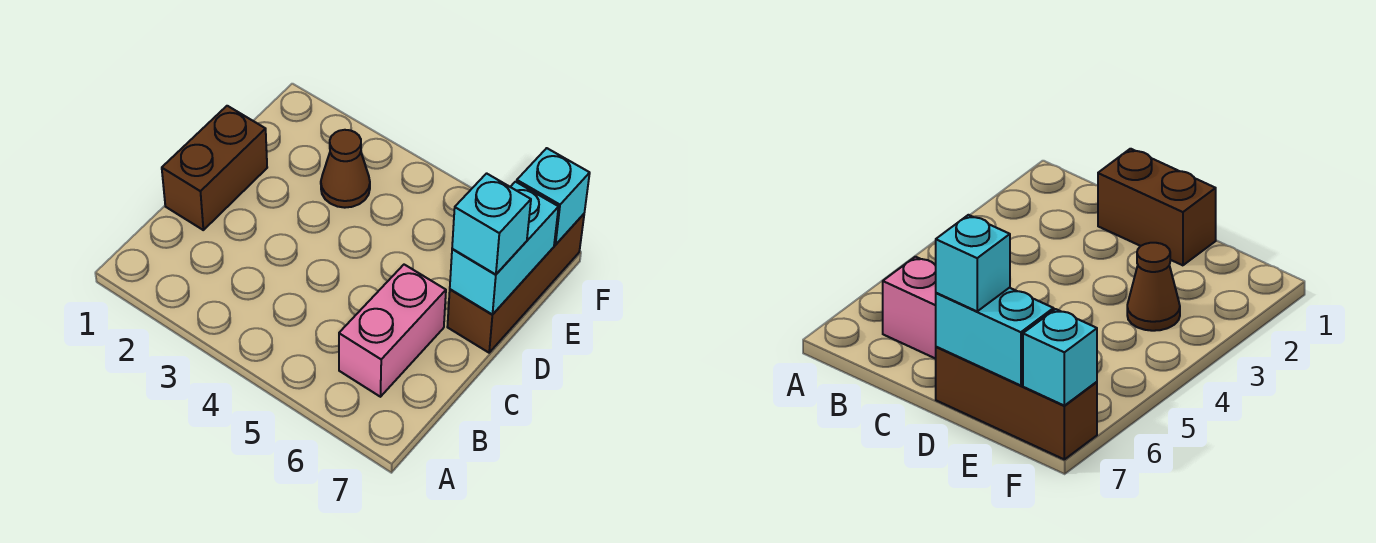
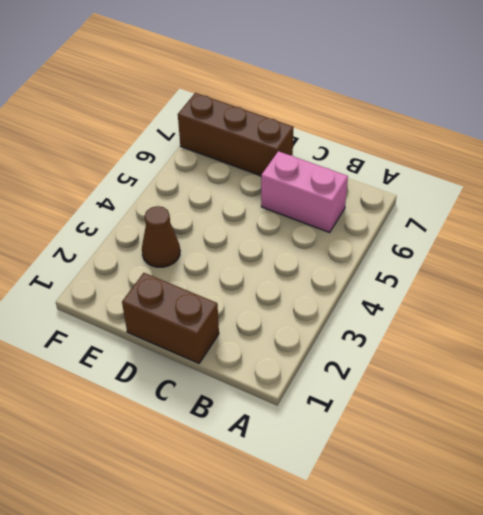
none -> cyan 1x2 brick [450,182,559,314]
none -> cyan 1x1 brick [517,148,590,245]

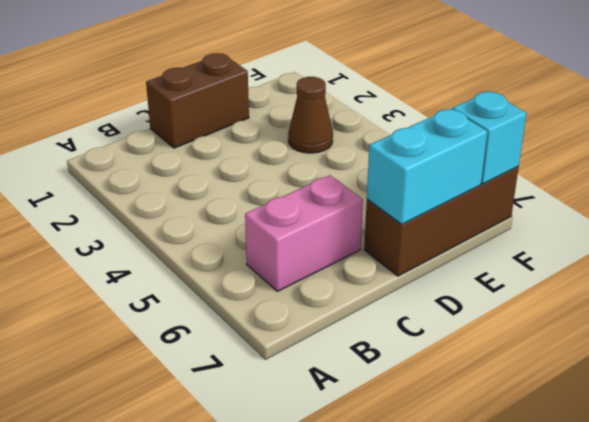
none -> cyan 1x1 brick [452,173,531,275]

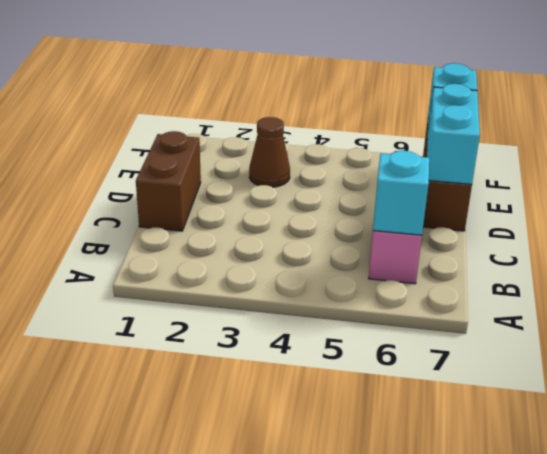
cyan 1x1 brick [373,151,429,235] -> cyan 1x1 brick moved to [452,173,531,275]

